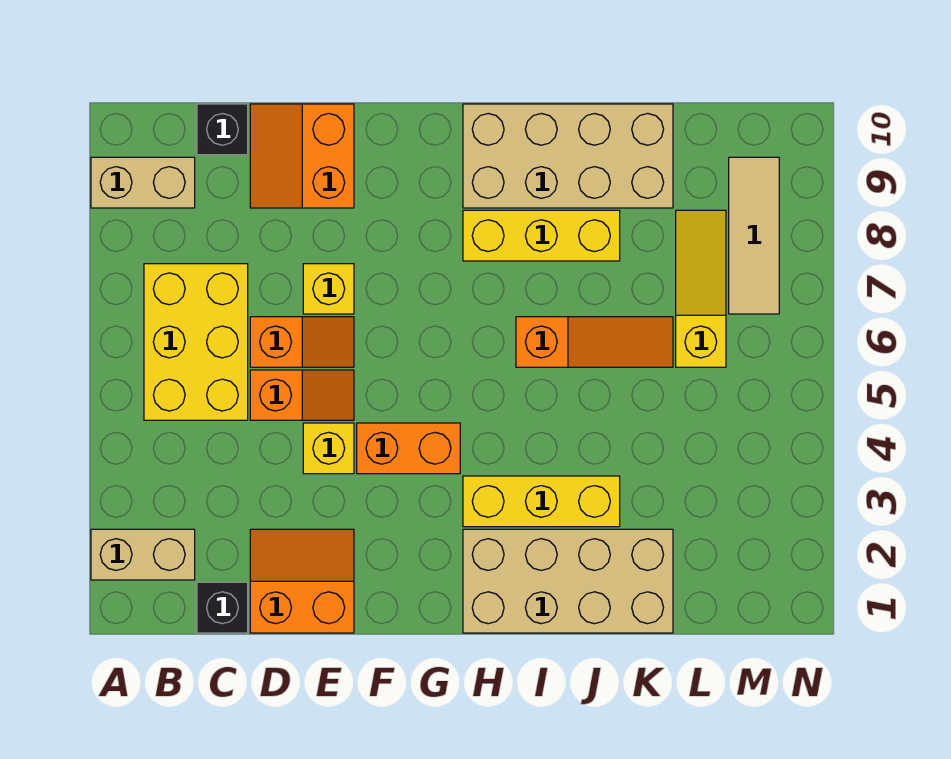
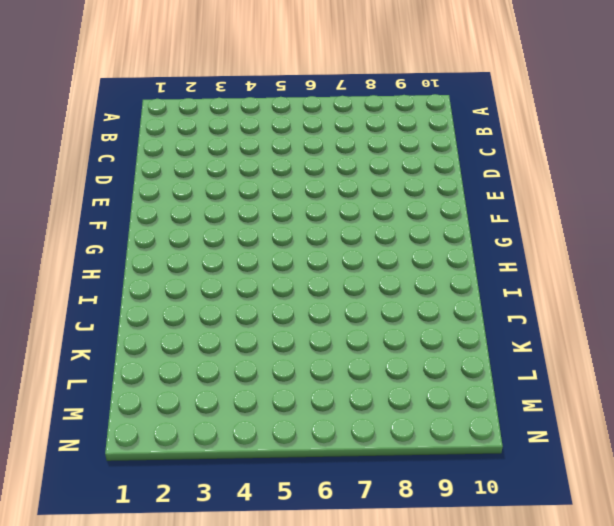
none -> tan 1x2 brick [91,529,195,580]
none -> tan 1x2 brick [91,157,195,208]
none -> yellow 2x3 brick [144,264,248,420]

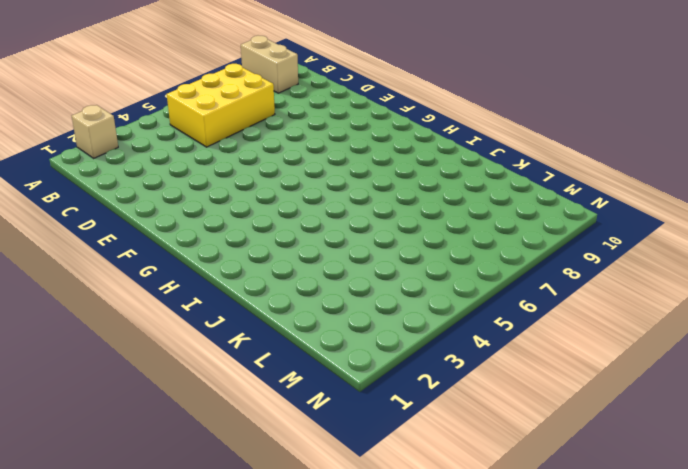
tan 1x1 brick [72,105,118,158] -> tan 1x2 brick [91,529,195,580]
none -> black 1x1 brick [197,582,248,633]
none -> black 1x1 brick [197,104,248,155]
none -> orange 2x2 slope [250,529,354,633]

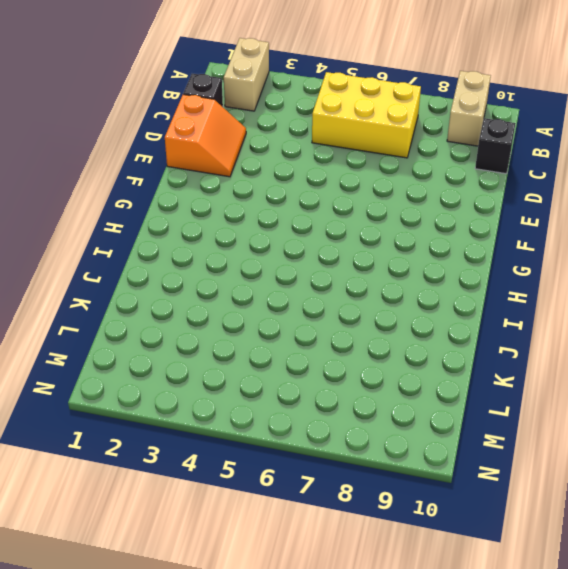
none -> orange 1x2 slope [250,370,354,420]
none -> orange 1x2 slope [250,317,354,367]
none -> orange 2x2 slope [250,104,354,208]

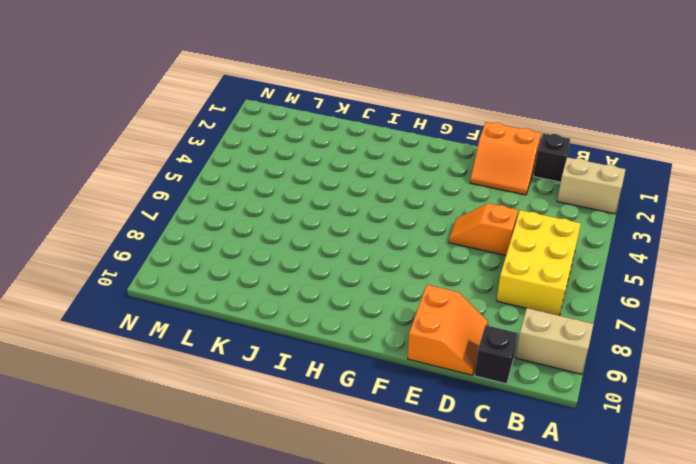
none -> orange 1x2 slope [250,317,354,367]
none -> yellow 1x1 brick [303,423,354,474]
none -> yellow 1x1 brick [303,264,354,314]

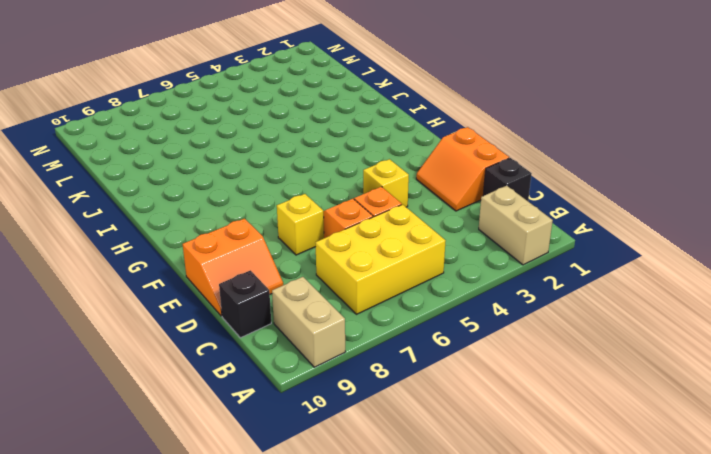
none -> orange 1x2 brick [357,423,460,474]
none -> tan 2x4 brick [463,529,673,633]
none -> yellow 1x3 brick [463,476,620,527]

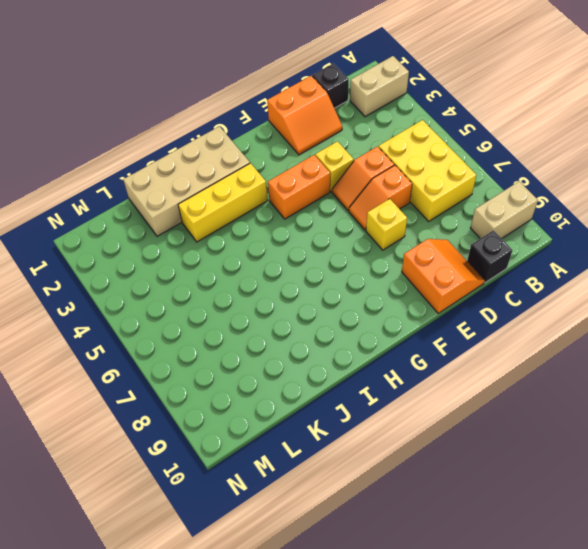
none -> yellow 1x3 brick [463,210,620,261]
none -> tan 2x4 brick [463,104,673,208]
none -> orange 1x3 slope [516,317,673,367]

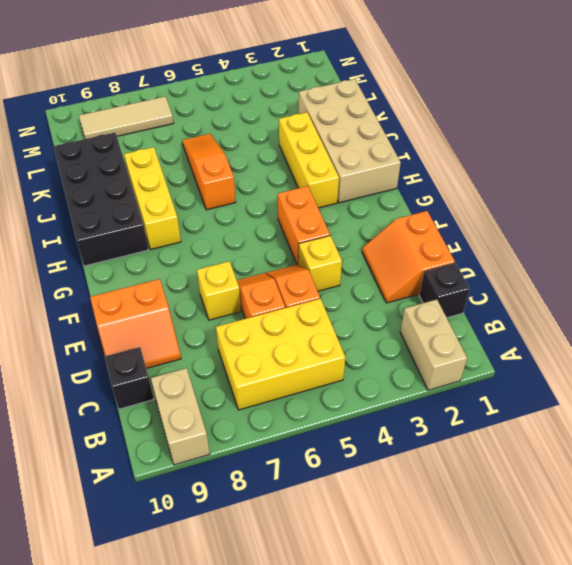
black 2x4 brick [54,132,149,266] -> tan 2x4 brick [463,104,673,208]
none -> yellow 1x3 slope [676,210,726,367]

